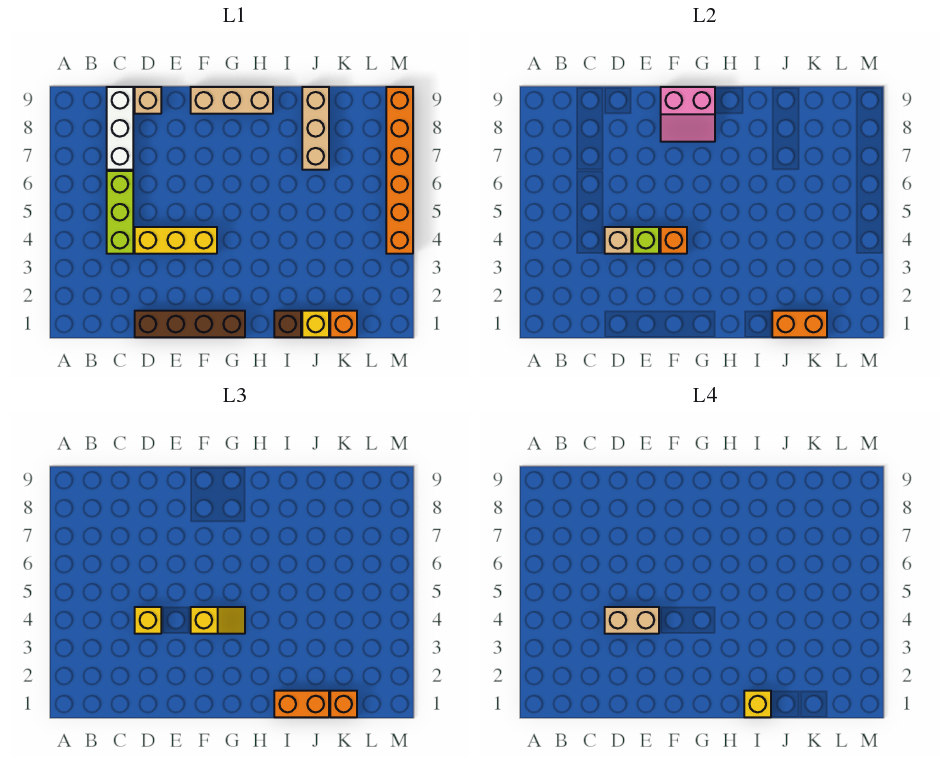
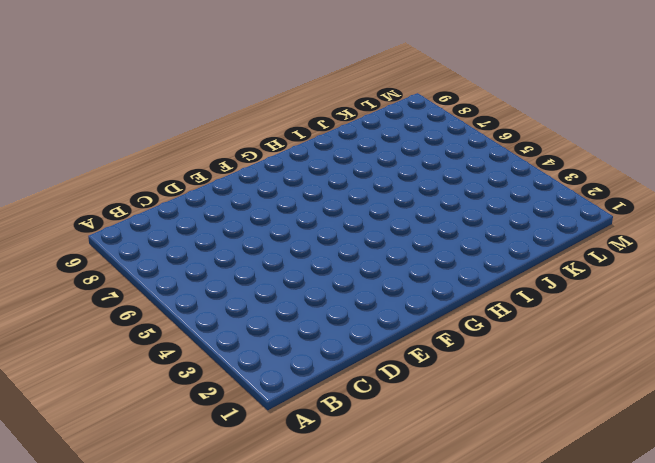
none -> lime 1x3 brick [107,171,133,254]
none -> white 1x3 brick [107,87,133,170]
none -> brown 1x4 brick [135,311,245,337]

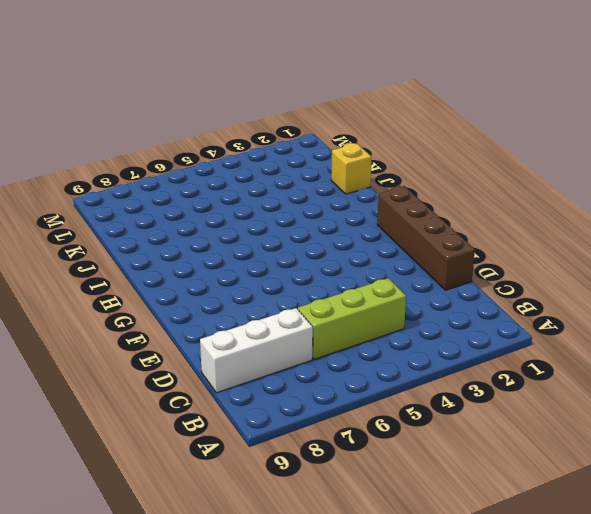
none -> yellow 1x3 brick [135,227,217,254]
none -> tan 1x1 brick [135,87,161,114]
none -> tan 1x3 brick [191,87,273,114]

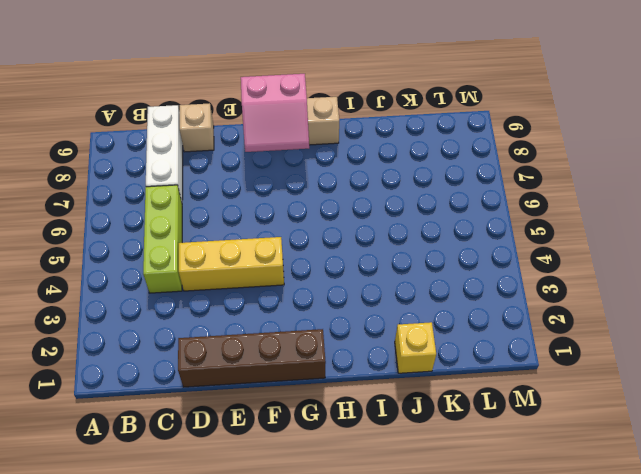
none -> brown 1x1 brick [274,311,301,337]
none -> tan 1x3 brick [302,87,329,170]
none -> orange 1x1 brick [330,311,357,337]

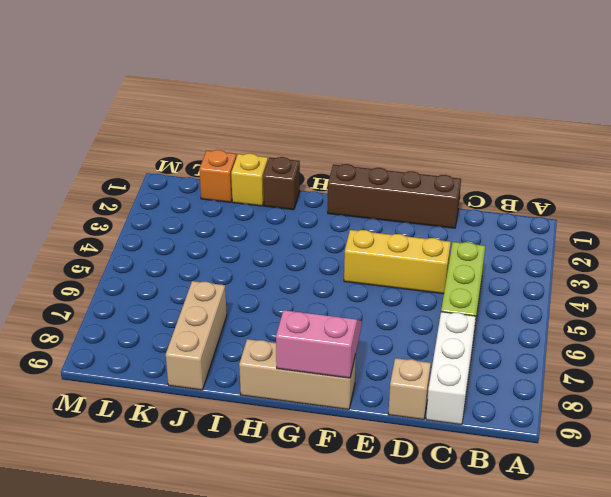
none -> orange 1x6 brick [386,87,413,254]
none -> tan 1x1 brick [605,227,631,254]
none -> lime 1x1 brick [633,227,659,254]

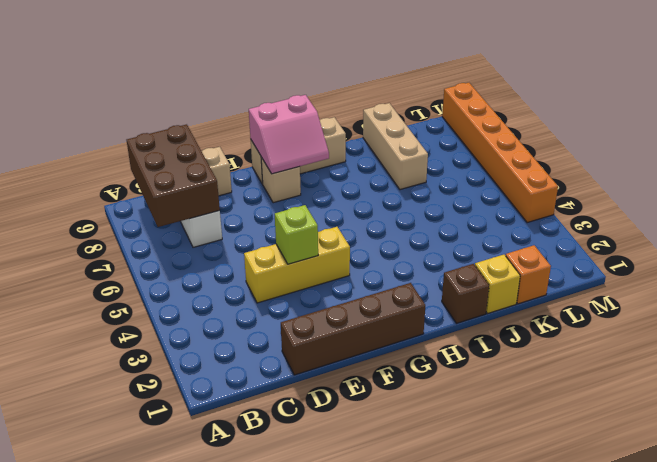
brown 2x3 brick [127,124,220,227] -> none
tan 1x1 brick [261,157,301,203] -> tan 1x1 brick moved to [605,227,631,254]
none -> lime 1x3 brick [107,171,133,254]
none -> orange 1x1 brick [661,227,687,254]
none -> orange 1x2 brick [772,311,827,337]

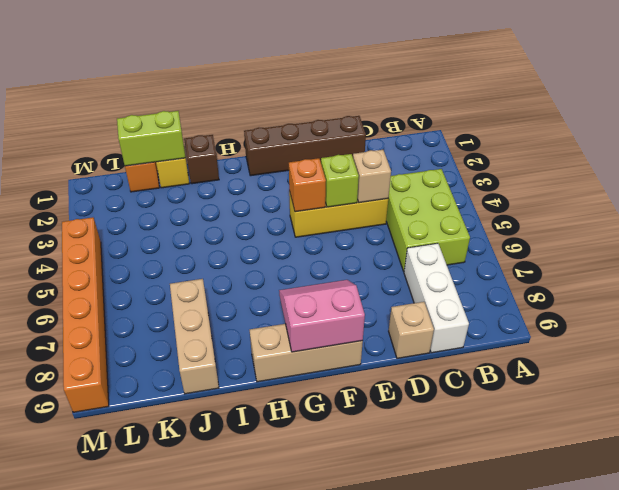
lime 2x3 brick [386,169,470,271] -> lime 1x3 brick [107,171,133,254]
lime 1x2 brick [117,111,185,166] -> orange 1x2 brick [772,311,827,337]
none -> yellow 1x1 brick [135,607,161,634]
none -> yellow 1x2 slope [191,607,245,634]
none -> orange 1x2 brick [274,691,329,717]

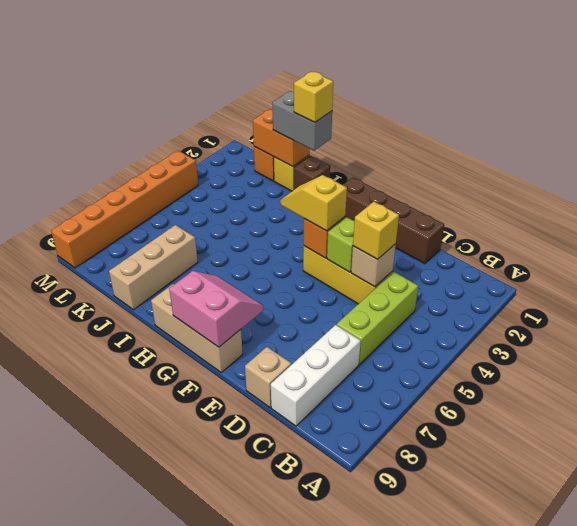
grey 1x2 brick [272,91,332,150] -> orange 1x2 brick [274,691,329,717]
none -> orange 1x1 brick [330,691,357,717]
none -> tan 1x2 brick [605,607,659,634]

